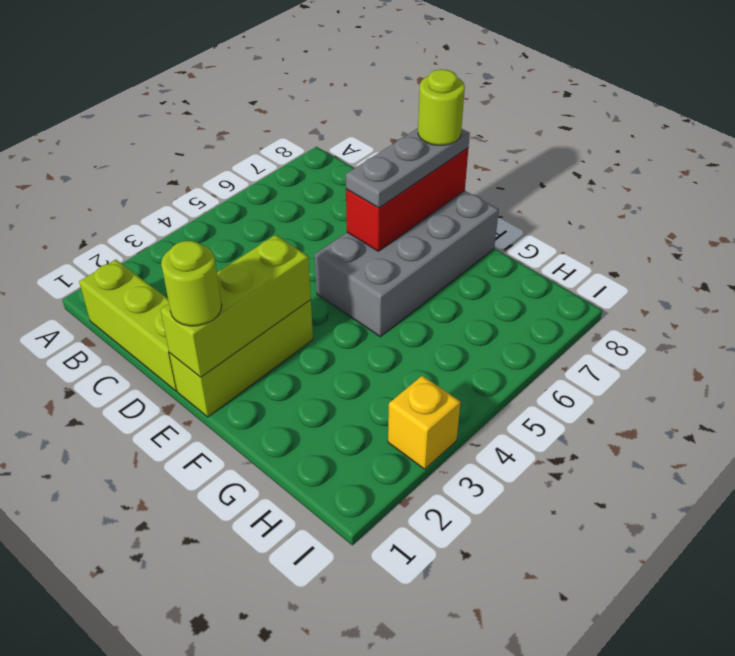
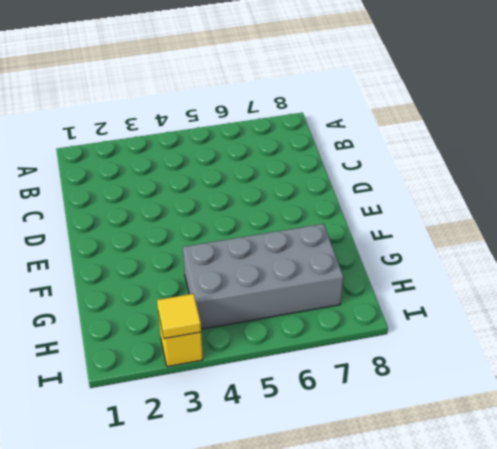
grey 2x4 brick [183,224,344,329] -> grey 2x4 brick moved to [315,190,499,337]
yellow 1x1 tile [157,294,201,339] -> none
none -> lime 1x3 brick [79,260,177,391]
none -> lime 1x3 brick [169,300,313,417]

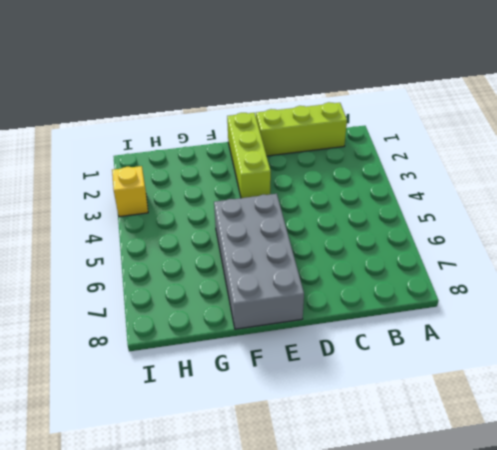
none -> lime 1x3 brick [160,235,311,377]
none -> red 1x3 brick [346,148,468,251]

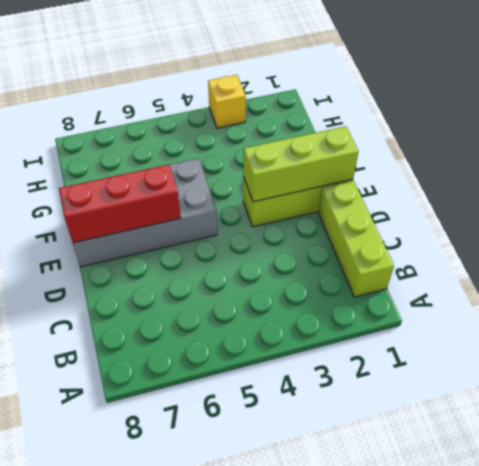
none -> lime 1x1 round brick [161,241,222,326]
none -> grey 1x3 plate [346,128,470,208]

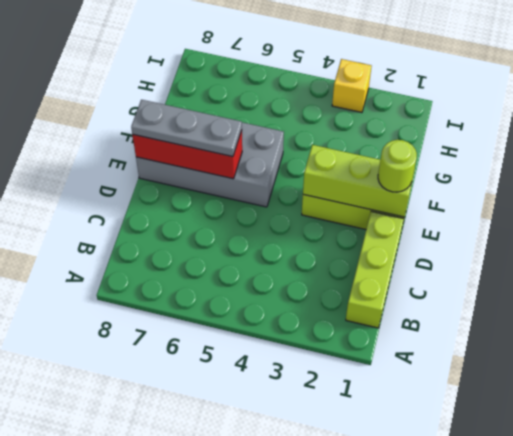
none -> lime 1x1 round brick [418,69,465,145]

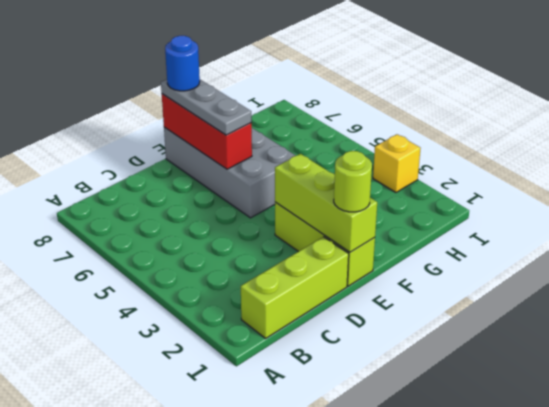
blue 1x1 round brick [165,36,200,91] -> lime 1x1 round brick [418,69,465,145]

